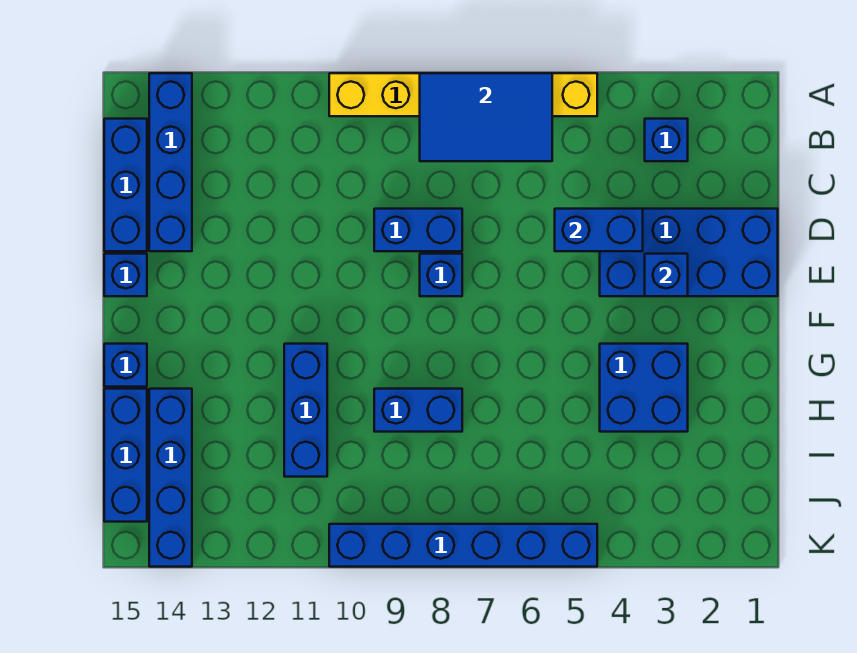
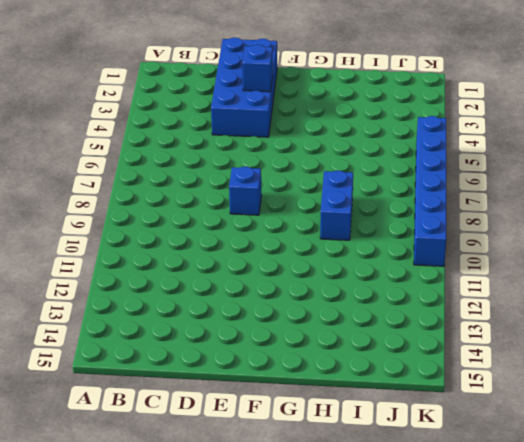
none -> yellow 1x6 brick [329,73,597,116]
none -> blue 1x4 brick [149,73,192,251]
none -> blue 1x1 brick [645,119,688,161]

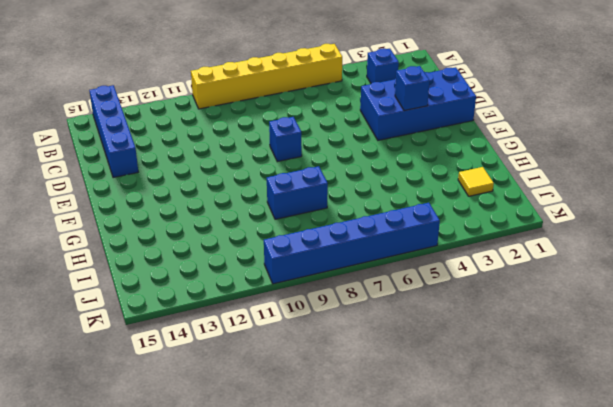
yellow 1x1 tile [458,167,494,196] -> none
none -> blue 1x3 brick [104,119,147,251]
none -> blue 1x2 brick [374,209,462,251]
none -> blue 1x1 brick [104,254,147,296]

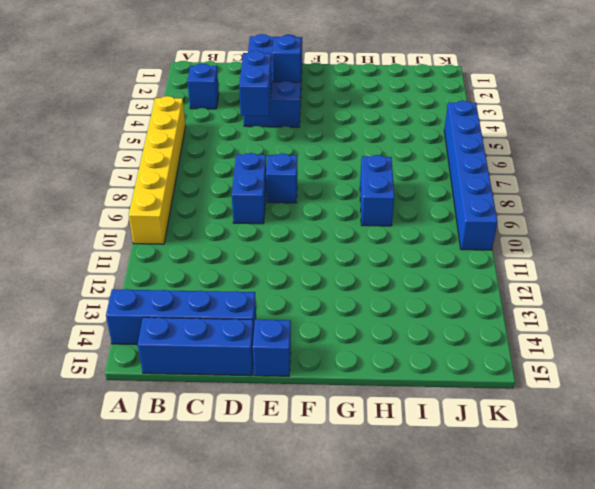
none -> blue 2x2 brick [600,344,688,432]
none -> blue 1x3 brick [284,344,327,477]
none -> blue 1x1 brick [104,344,147,387]

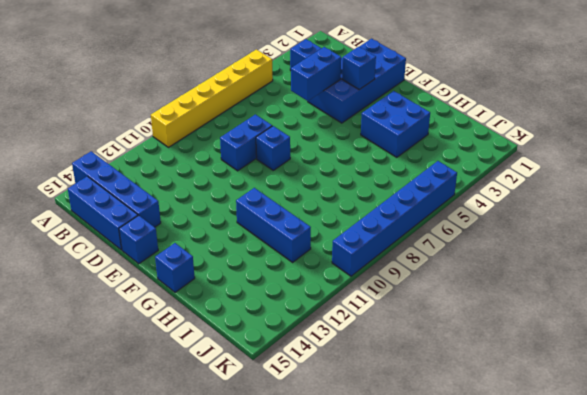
none -> blue 1x2 brick [374,389,462,432]
none -> blue 1x4 brick [149,389,192,567]
none -> blue 1x3 brick [104,389,147,522]

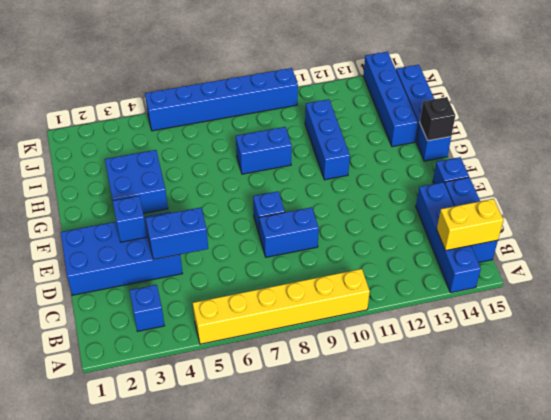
yellow 1x2 brick [437,199,503,251] -> none
black 1x1 brick [420,97,455,141] -> none
none -> blue 2x3 tile [420,73,552,161]

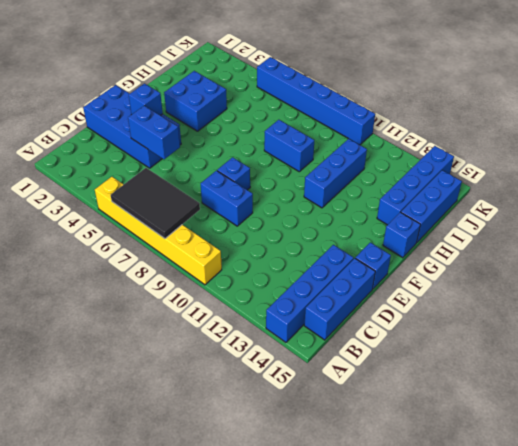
black 2x3 tile [111,168,200,239] -> blue 2x3 tile [420,73,552,161]
none -> blue 1x1 brick [645,119,688,161]

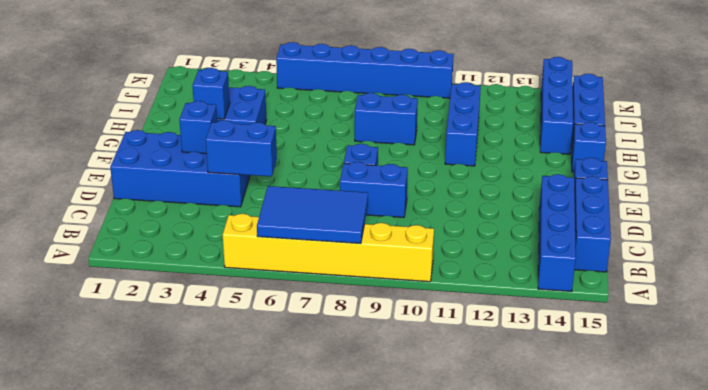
blue 1x1 brick [192,68,230,119] -> blue 1x1 brick moved to [645,119,688,161]

